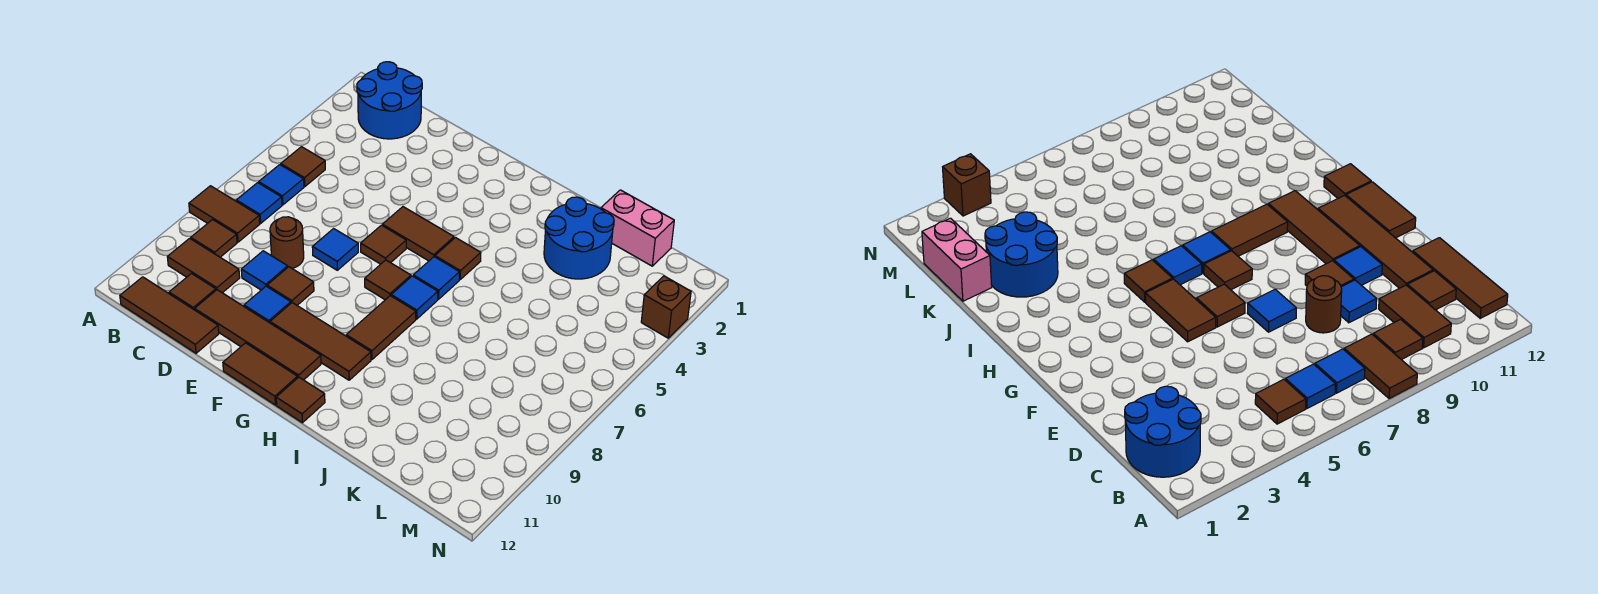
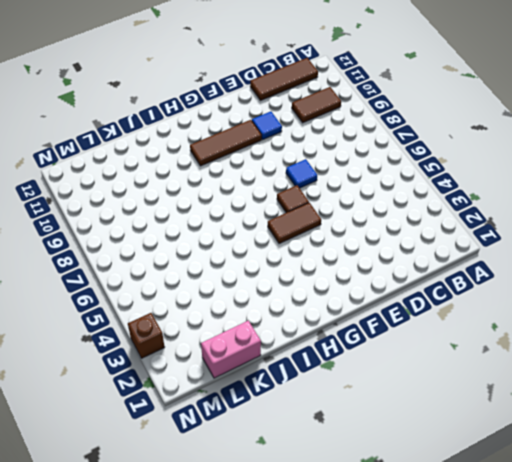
none -> brown 1x2 tile [189,186,260,242]
none -> blue 2x2 round brick [357,62,422,139]
none -> brown 1x1 tile [281,147,325,187]

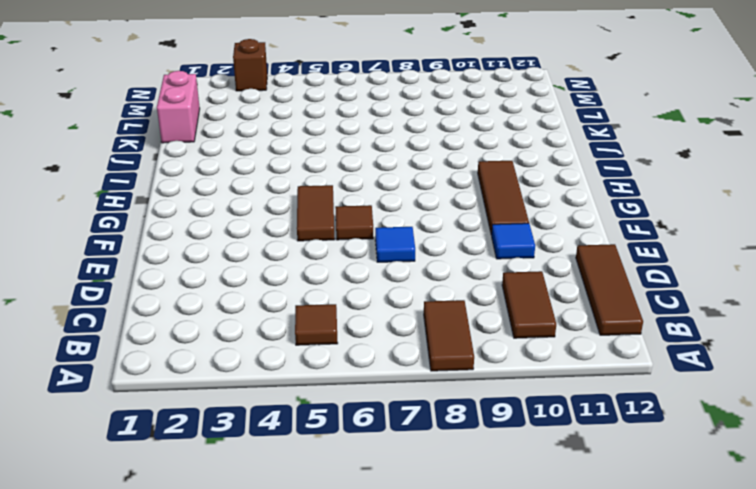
none -> blue 2x2 round brick [357,62,422,139]
none -> blue 1x1 tile [259,165,304,205]
none -> blue 1x1 tile [236,183,282,223]

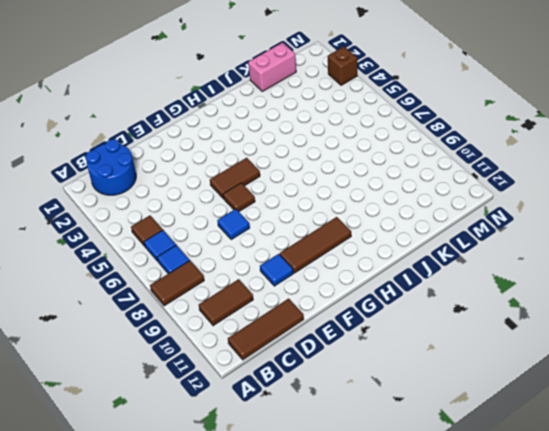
none -> brown 1x1 tile [191,220,237,257]
none -> brown 1x1 tile [169,274,216,310]
none -> brown 1x1 round brick [270,217,304,268]

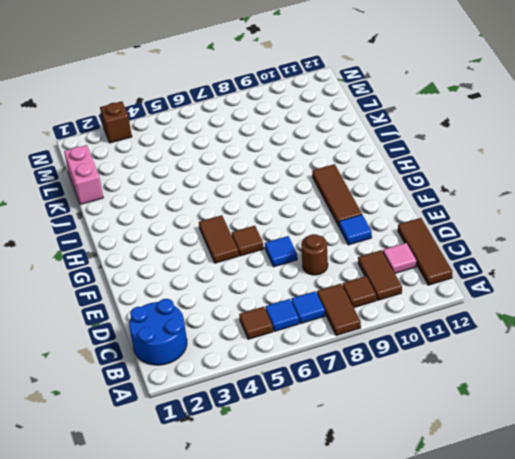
pink 1x1 tile [383,243,417,273] -> brown 1x1 tile [169,274,216,310]
none -> blue 1x1 tile [241,251,288,290]
none -> brown 1x4 tile [195,290,321,380]
none -> brown 1x1 tile [267,267,314,305]

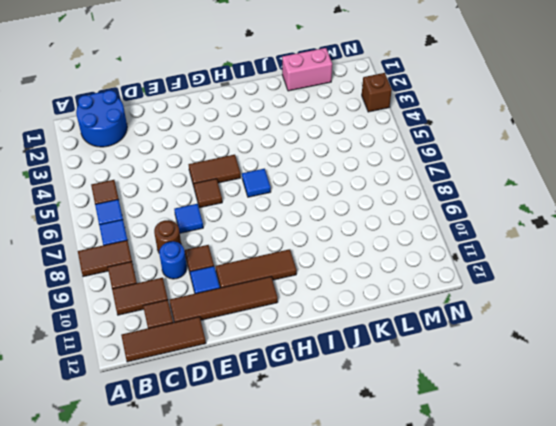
blue 1x1 round brick [159,241,187,279] -> blue 1x1 tile [241,251,288,290]
none -> brown 1x2 tile [223,343,298,405]
none -> brown 1x1 tile [365,260,411,300]
none -> brown 1x1 tile [435,238,481,279]

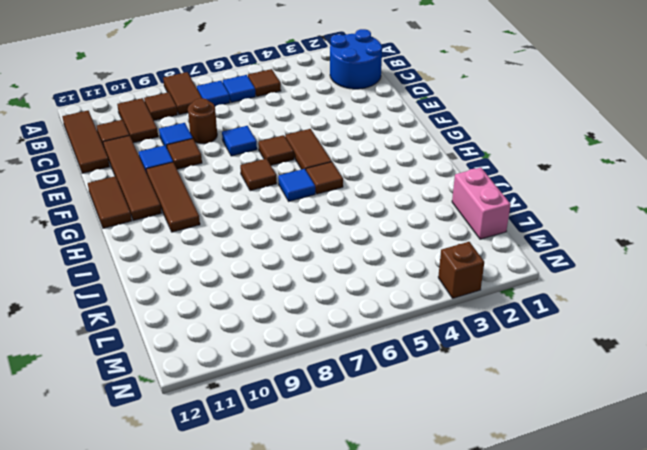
none -> blue 1x1 tile [391,276,438,319]
none -> brown 1x2 tile [346,296,416,359]
none -> brown 1x1 tile [276,377,325,423]

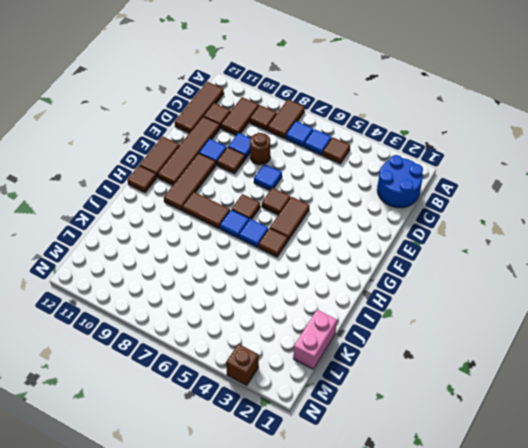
none -> blue 2x2 round brick [544,197,614,279]

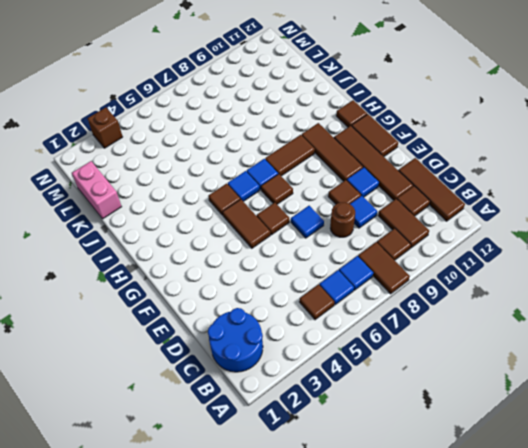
none -> blue 2x2 round brick [544,197,614,279]

